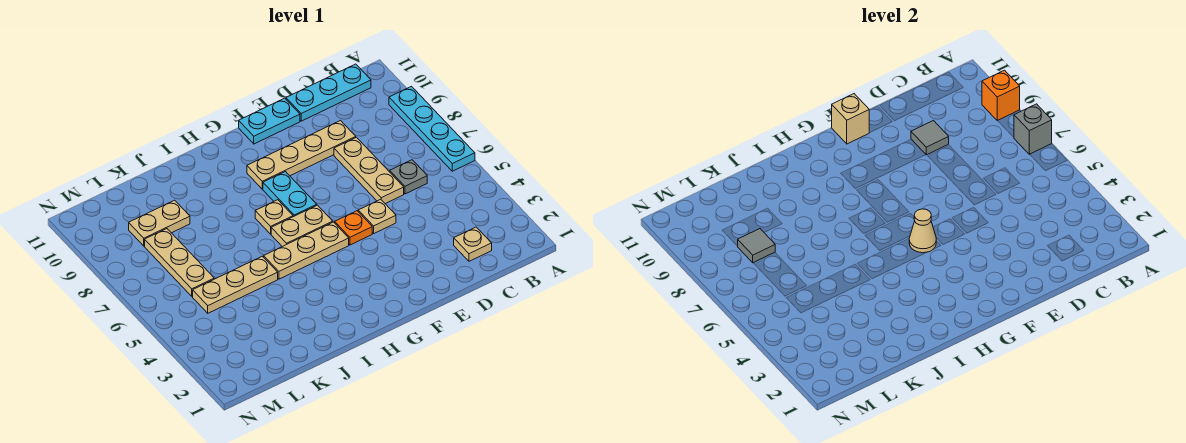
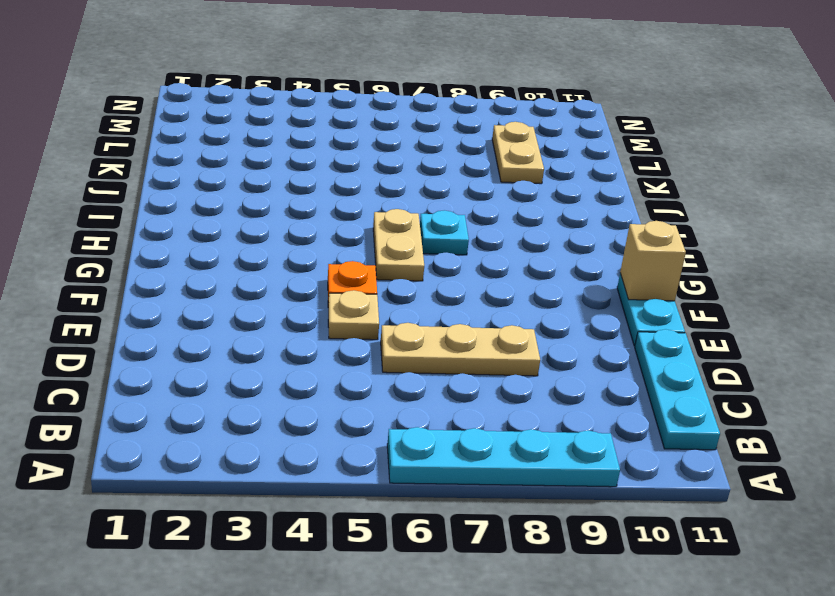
cyan 1x1 plate [420,210,469,255] -> tan 1x1 plate [255,200,293,234]
none -> tan 1x1 plate [454,227,492,261]
none -> grey 1x1 plate [390,160,427,194]
none -> tan 1x4 plate [247,121,356,189]

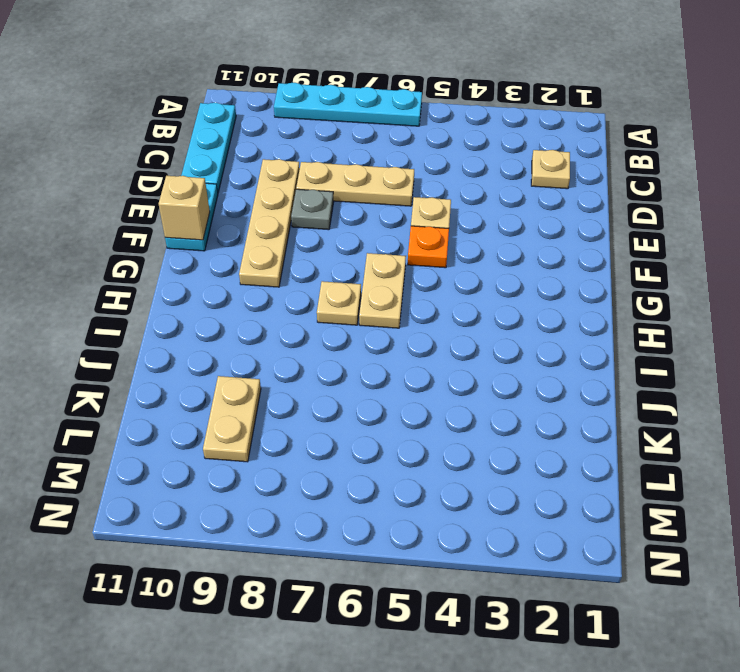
grey 1x1 plate [291,189,334,230] -> grey 1x1 plate moved to [390,160,427,194]
none -> tan 1x3 plate [264,222,349,279]
none -> cyan 1x2 plate [263,172,317,217]
none -> tan 1x3 plate [193,256,278,313]

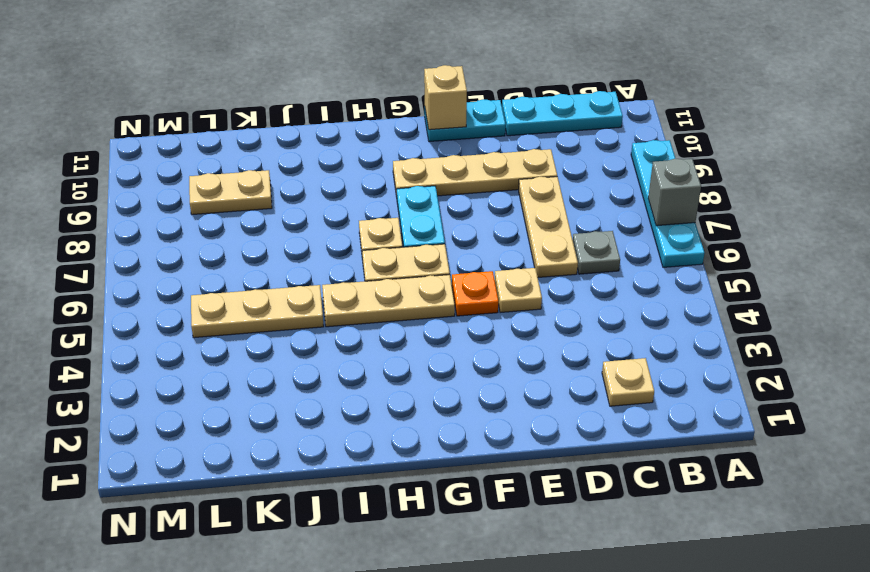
none -> tan 1x3 plate [145,229,214,296]
none -> orange 1x1 brick [982,70,1020,121]
none -> grey 1x1 tile [911,121,949,155]

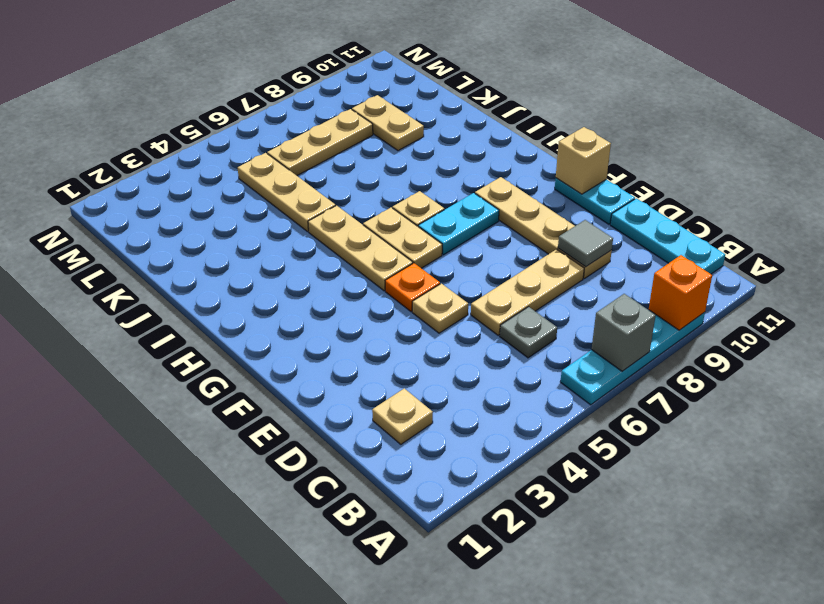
none -> tan 1x1 cone [909,209,936,253]
none -> grey 1x1 tile [738,229,775,263]

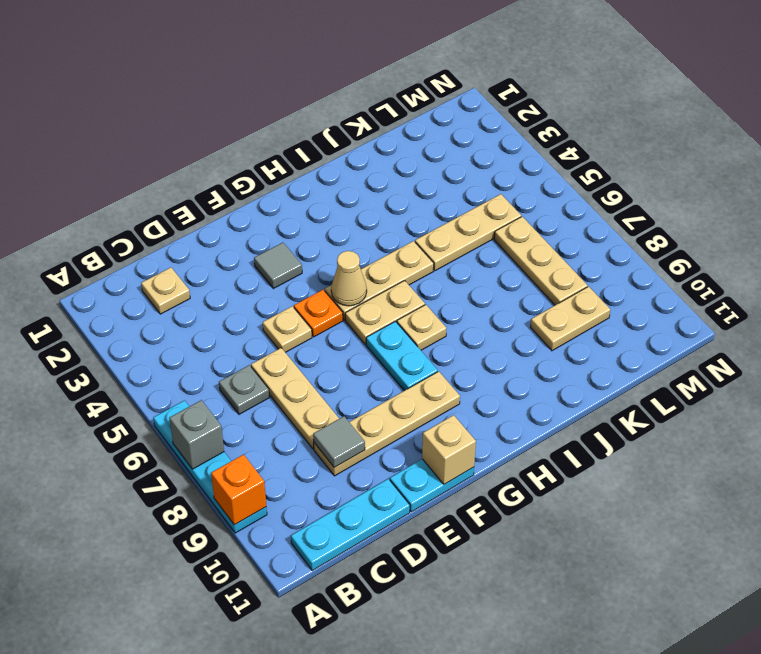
grey 1x1 tile [254,243,302,289] -> grey 1x1 tile moved to [738,229,775,263]

